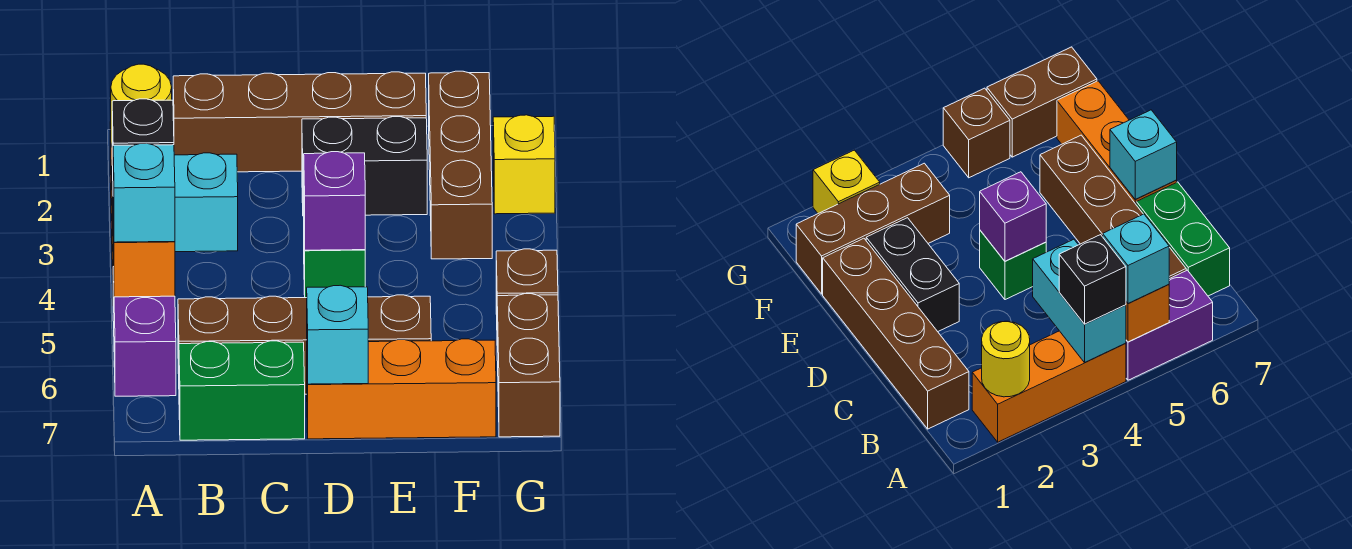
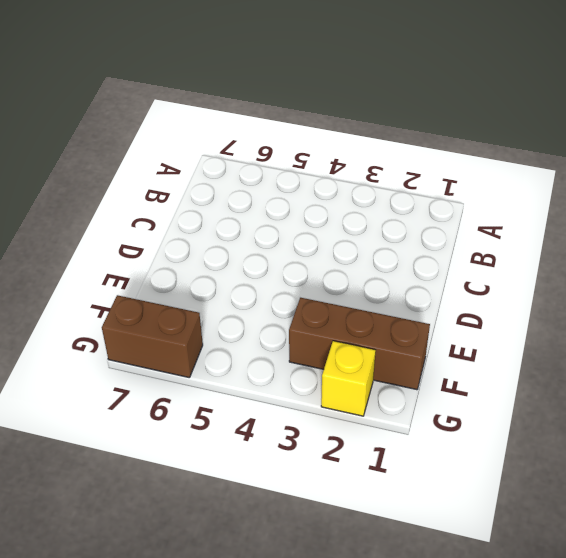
none -> orange 1x3 brick [972,331,1126,442]
none -> purple 1x2 brick [113,267,176,396]
none -> brown 1x4 brick [173,72,426,172]

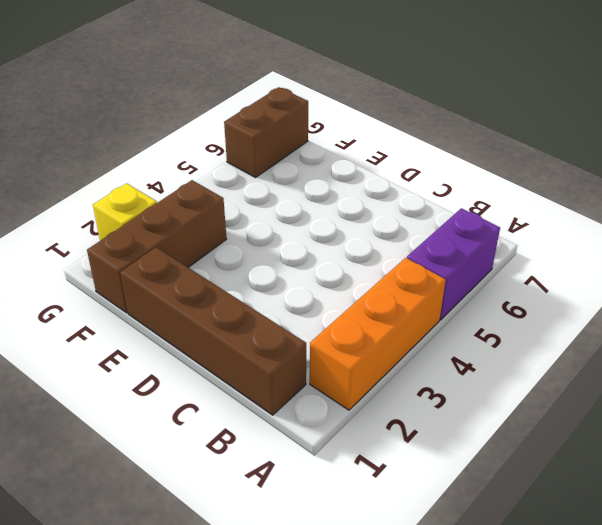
none -> brown 1x4 brick [178,295,431,394]
none -> green 1x2 brick [179,341,305,440]
none -> black 1x2 brick [302,117,427,216]

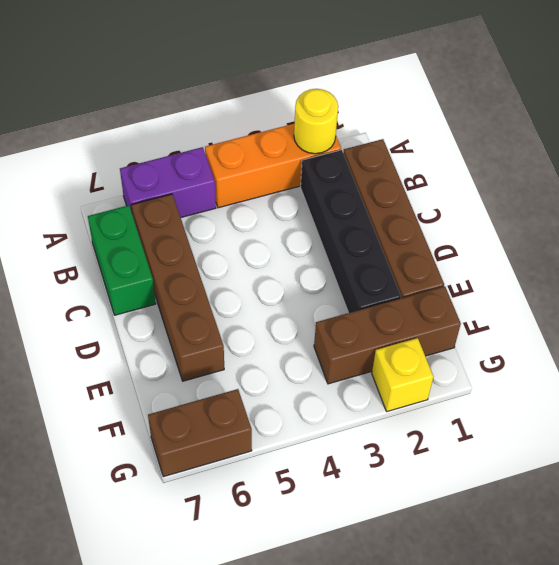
black 1x4 brick [301,150,401,313] -> black 1x2 brick [302,117,427,216]
none -> green 1x1 brick [304,240,365,298]
none -> orange 1x3 brick [307,339,496,439]
none -> brown 1x1 brick [496,249,558,315]

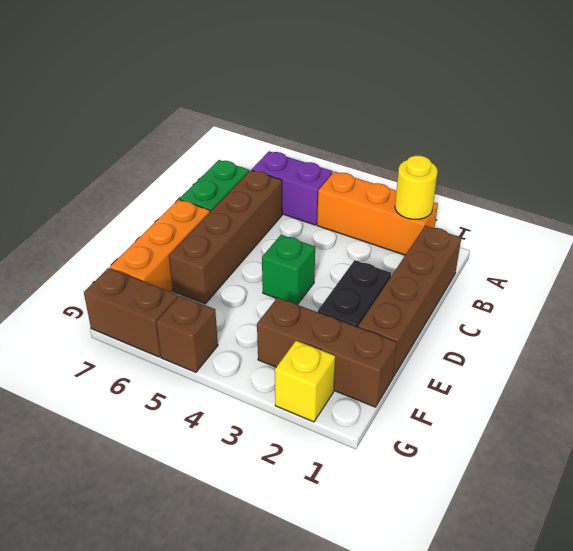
none -> cyan 1x2 brick [112,153,238,252]
none -> orange 1x1 brick [113,212,175,297]
none -> purple 1x1 brick [304,152,365,250]

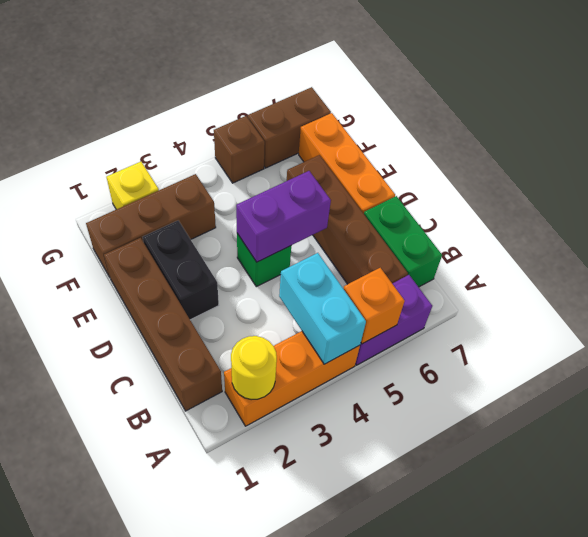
purple 1x2 brick [236,171,331,262] -> purple 1x1 brick [304,152,365,250]
none -> cyan 1x1 brick [307,285,368,384]
none -> black 1x1 brick [112,99,174,166]
none -> cyan 1x1 brick [113,143,175,242]

